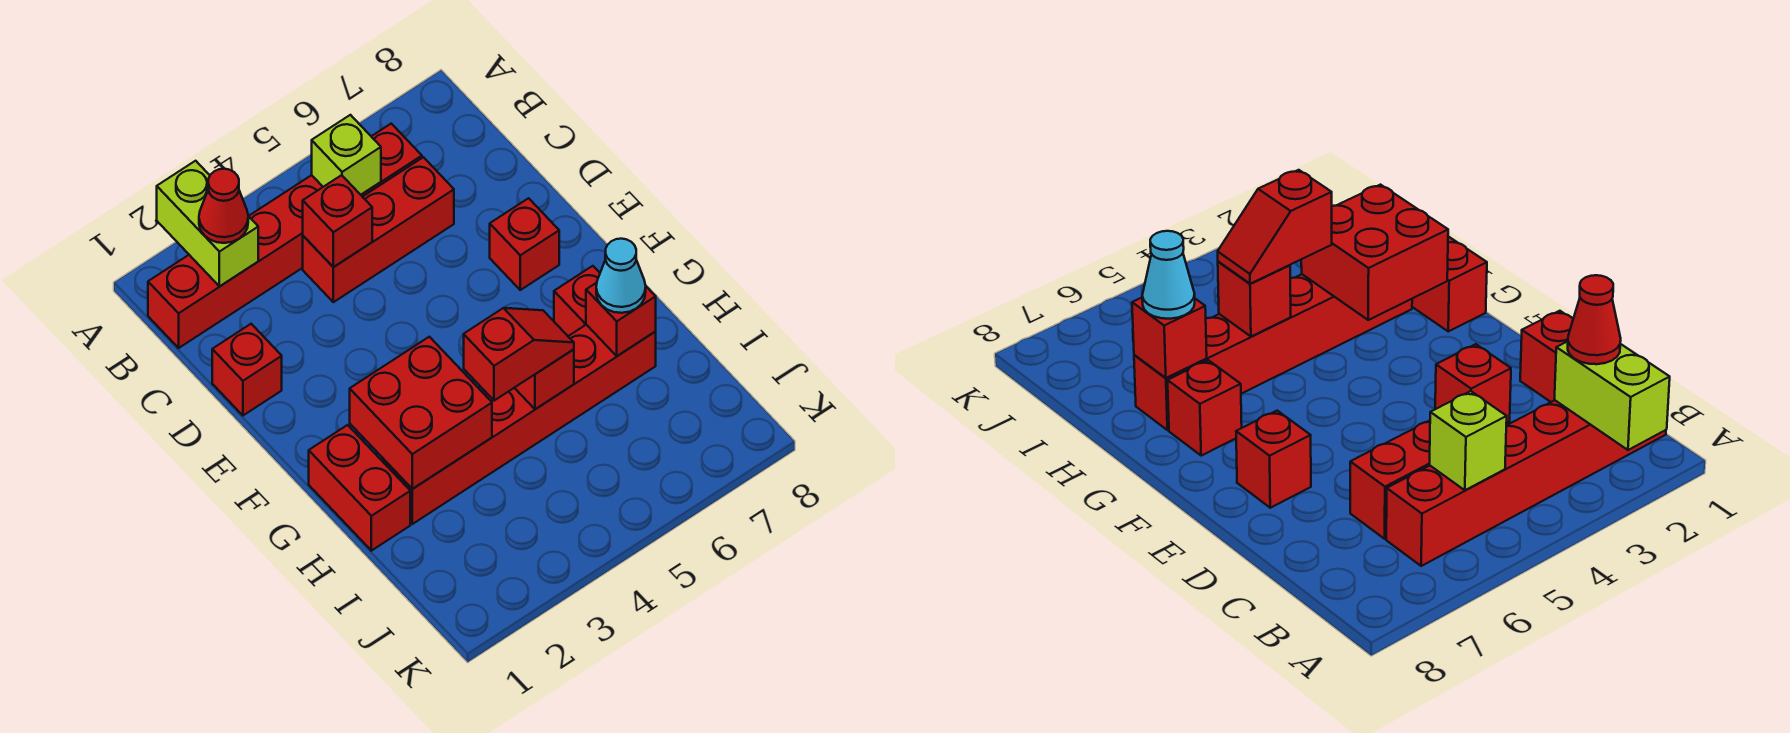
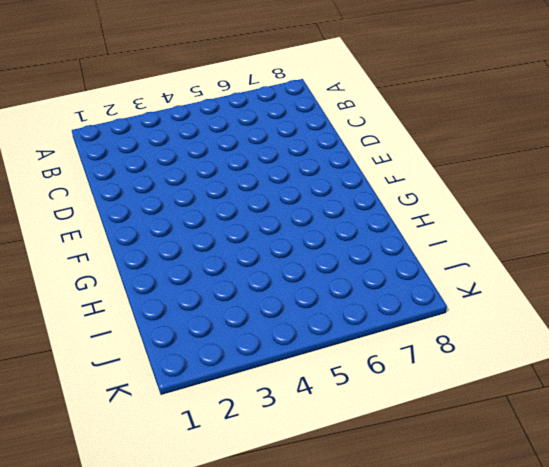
none -> red 1x6 brick [148,124,422,348]
none -> red 1x3 brick [303,157,454,302]
none -> red 1x1 brick [212,324,282,415]

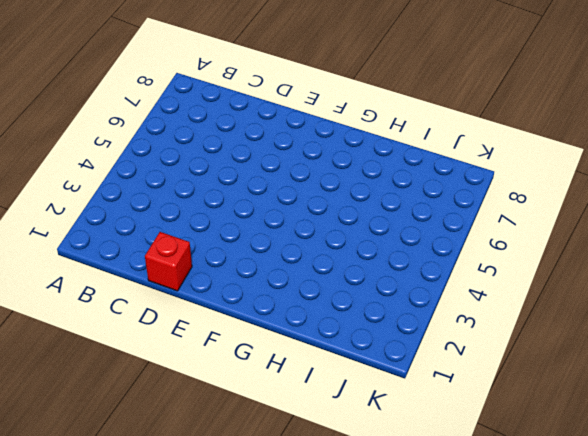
none -> red 1x6 brick [148,124,422,348]
none -> red 1x3 brick [303,157,454,302]
none -> red 1x1 brick [490,198,559,290]

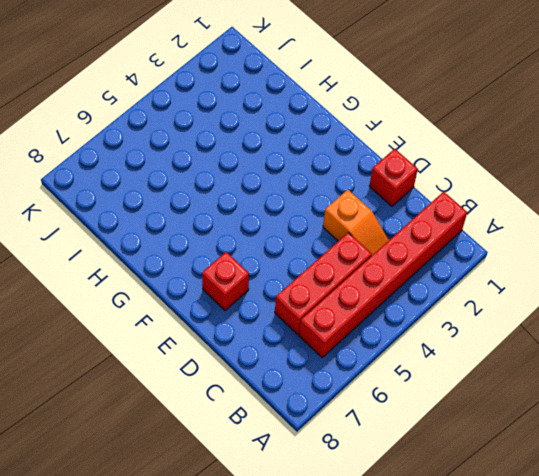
orange 1x2 slope [323,190,389,255] -> none
none -> red 1x2 brick [309,425,410,551]
none -> red 1x1 brick [554,266,600,336]
none -> red 1x6 brick [382,325,656,524]

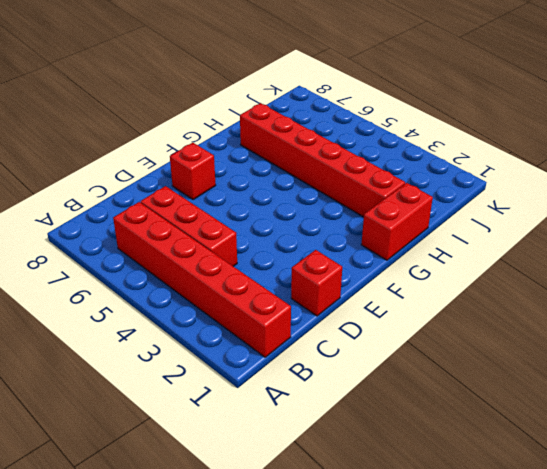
none -> red 1x1 brick [554,266,600,336]
none -> lime 1x2 brick [157,161,258,286]
none -> lime 1x1 brick [312,115,381,195]

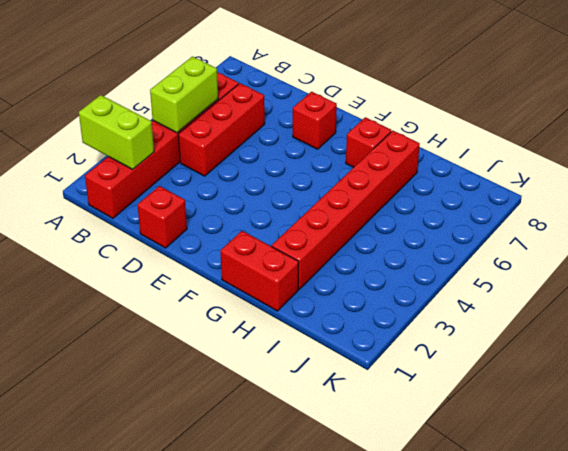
lime 1x2 brick [150,57,218,133] -> lime 1x1 brick [312,115,381,195]
none -> red 1x1 brick [303,175,372,267]
none -> red 2x2 brick [350,337,492,489]
none -> red 1x1 brick [515,349,574,409]

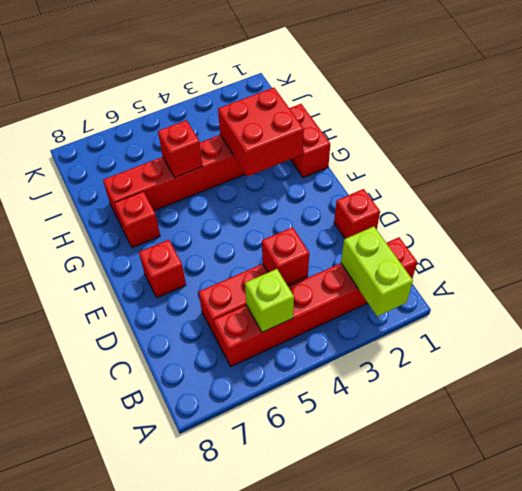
none -> red 1x1 brick [586,283,656,356]
none -> red 1x1 cone [199,169,248,243]
none -> red 1x2 slope [464,308,574,401]

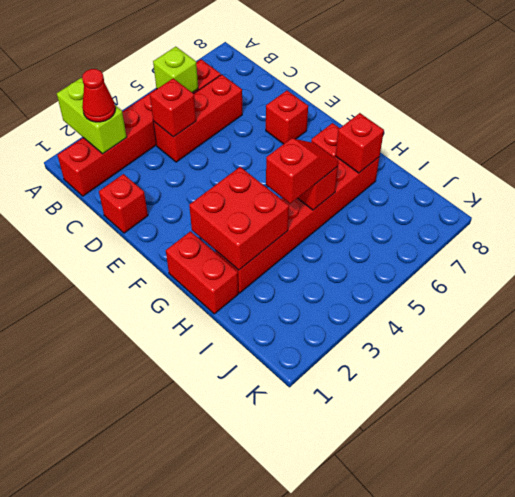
none -> cyan 1x1 cone [596,239,646,313]

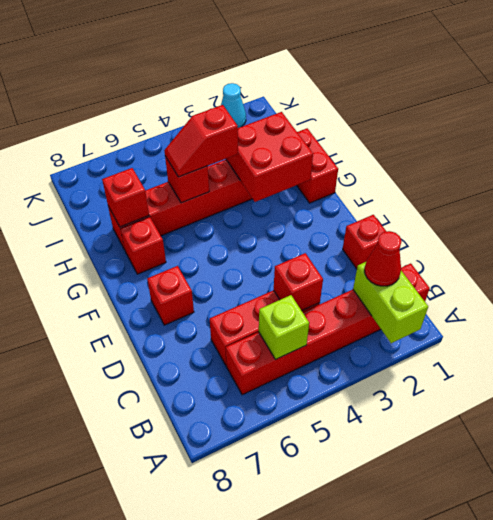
cyan 1x1 cone [221,83,246,128] -> cyan 1x1 cone moved to [596,239,646,313]

